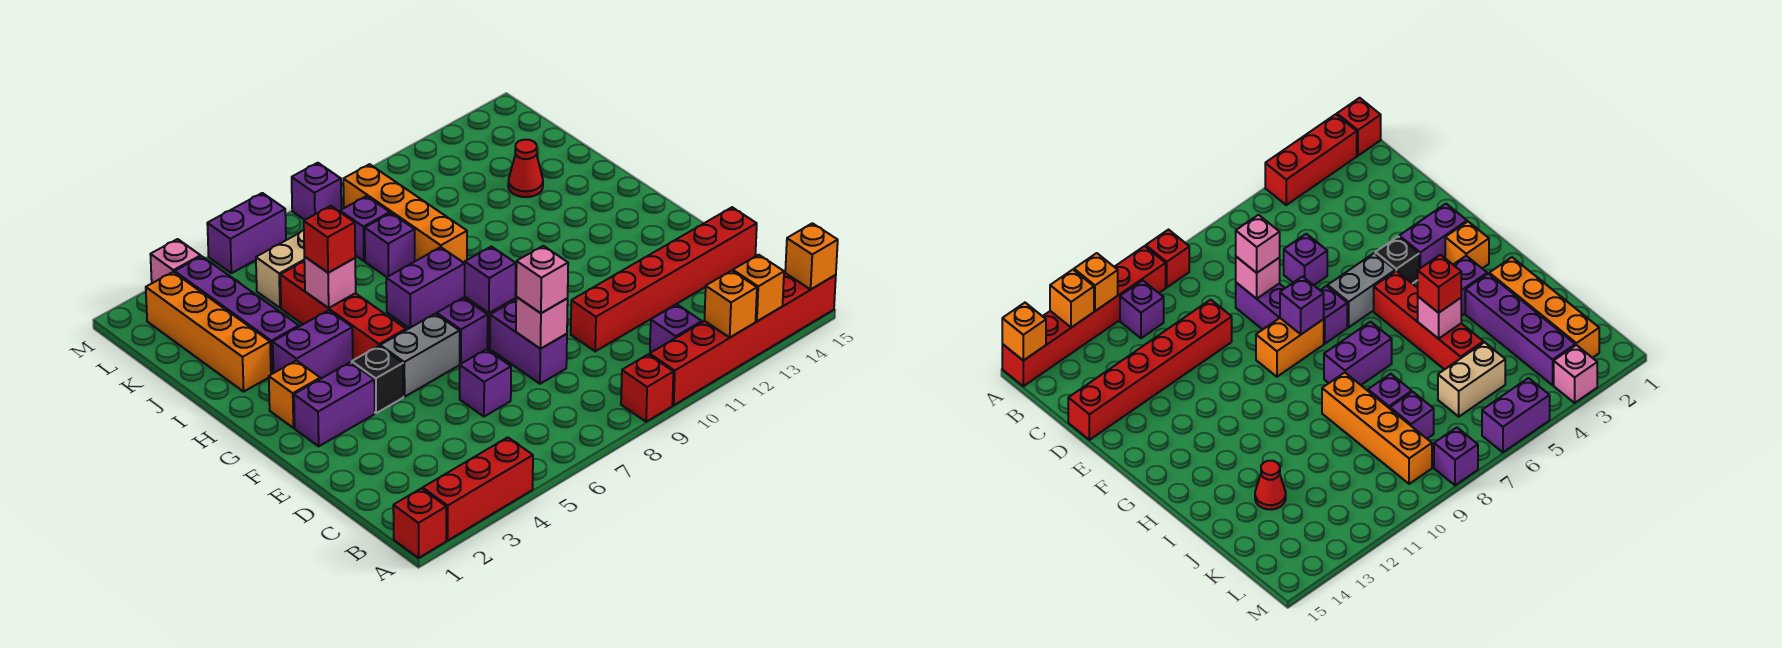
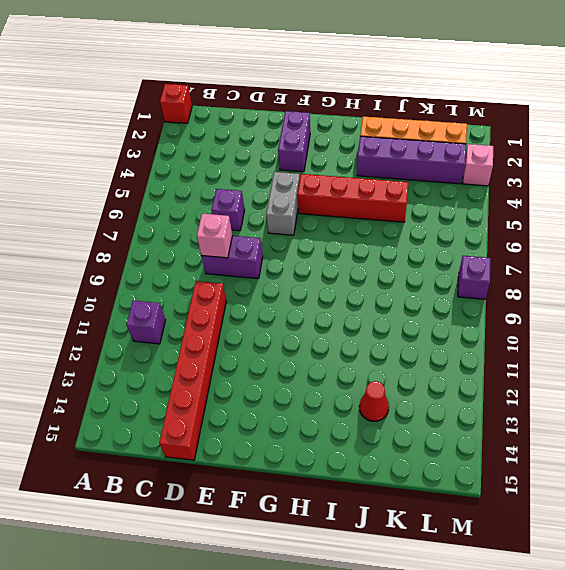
none -> red 1x3 brick [423,437,533,540]
none -> red 1x1 brick [621,354,673,422]
none -> red 1x6 brick [650,273,836,405]
none -> black 1x1 brick [352,346,403,413]

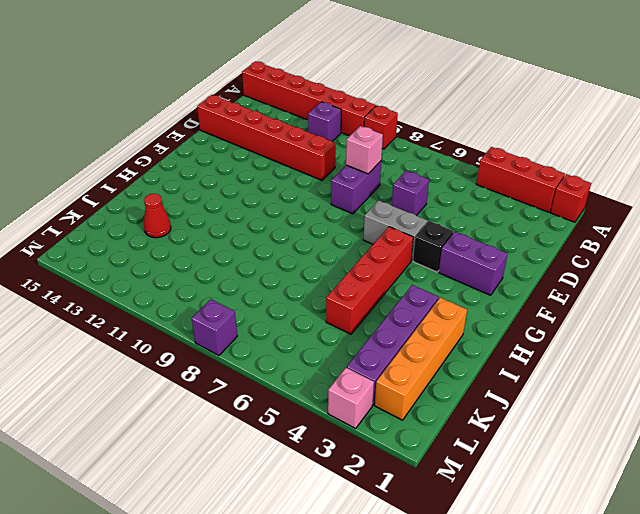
none -> purple 1x1 brick [437,298,488,364]
none -> orange 1x2 brick [1256,318,1324,377]
none -> orange 1x1 brick [269,360,320,428]
none -> purple 1x2 brick [273,310,353,379]

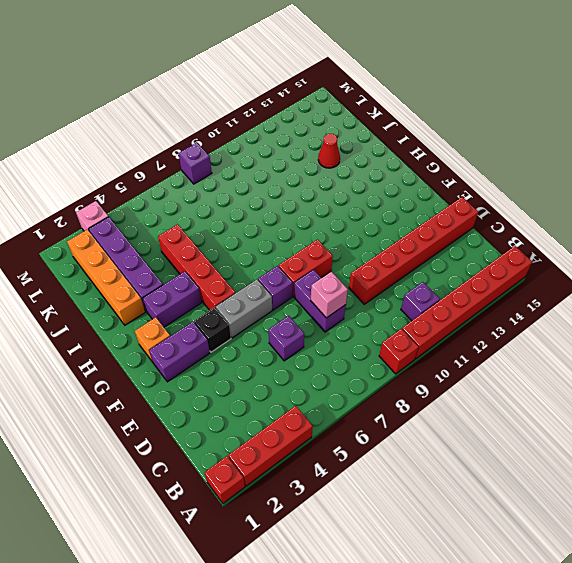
red 1x2 brick [279,240,333,296] -> orange 1x2 brick [1256,318,1324,377]
none -> purple 1x2 brick [386,247,465,328]
none -> orange 1x4 brick [343,164,467,263]
none -> purple 1x1 brick [365,213,415,277]
none -> tan 1x2 brick [256,230,305,308]

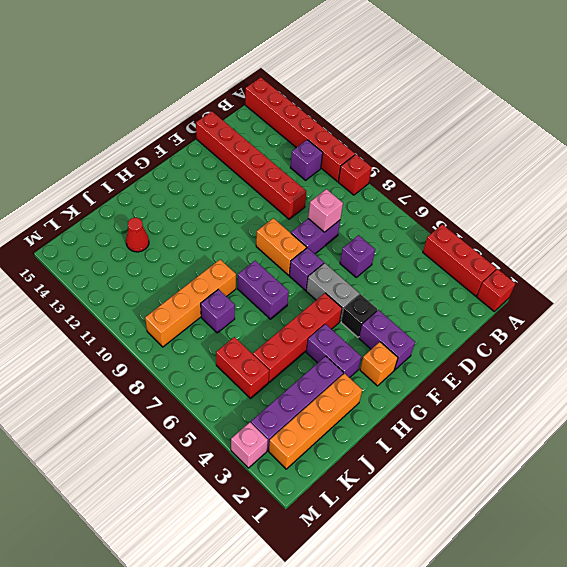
red 1x2 brick [216,337,269,398] -> tan 1x2 brick [256,230,305,308]
none -> purple 1x1 brick [340,196,390,261]
none -> purple 1x2 brick [207,193,286,273]
none -> purple 1x1 brick [292,163,341,220]
none -> orange 1x1 brick [704,271,757,337]

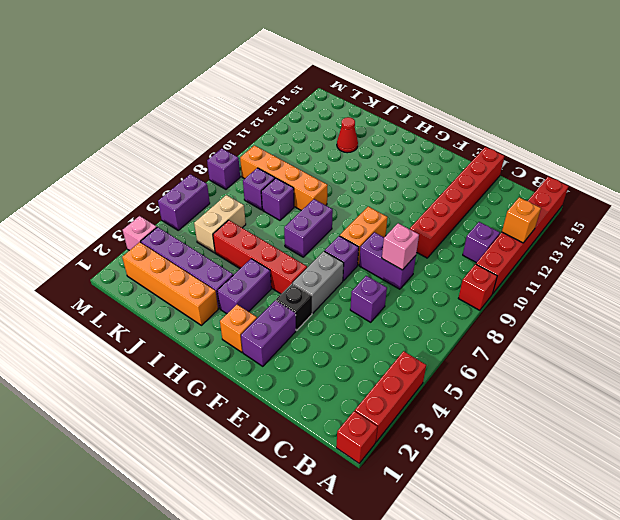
none -> orange 1x1 brick [733,255,784,321]
none -> orange 1x1 brick [785,223,838,289]
none -> purple 1x1 brick [465,246,516,313]
none -> pink 1x1 brick [304,257,356,308]

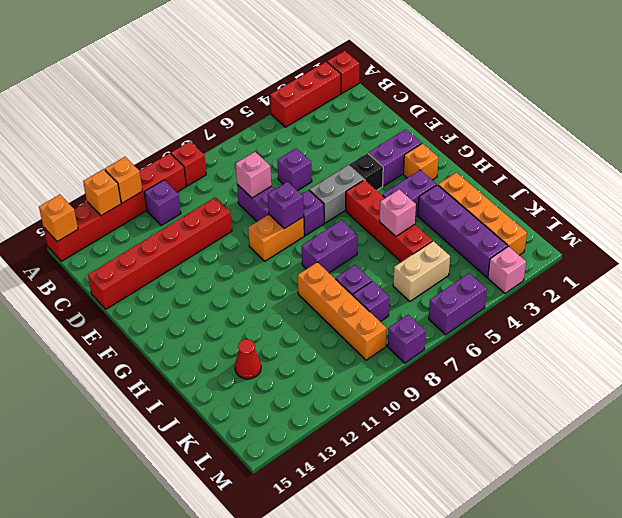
none -> pink 1x1 brick [516,246,568,313]
none -> red 1x1 brick [304,206,355,273]

